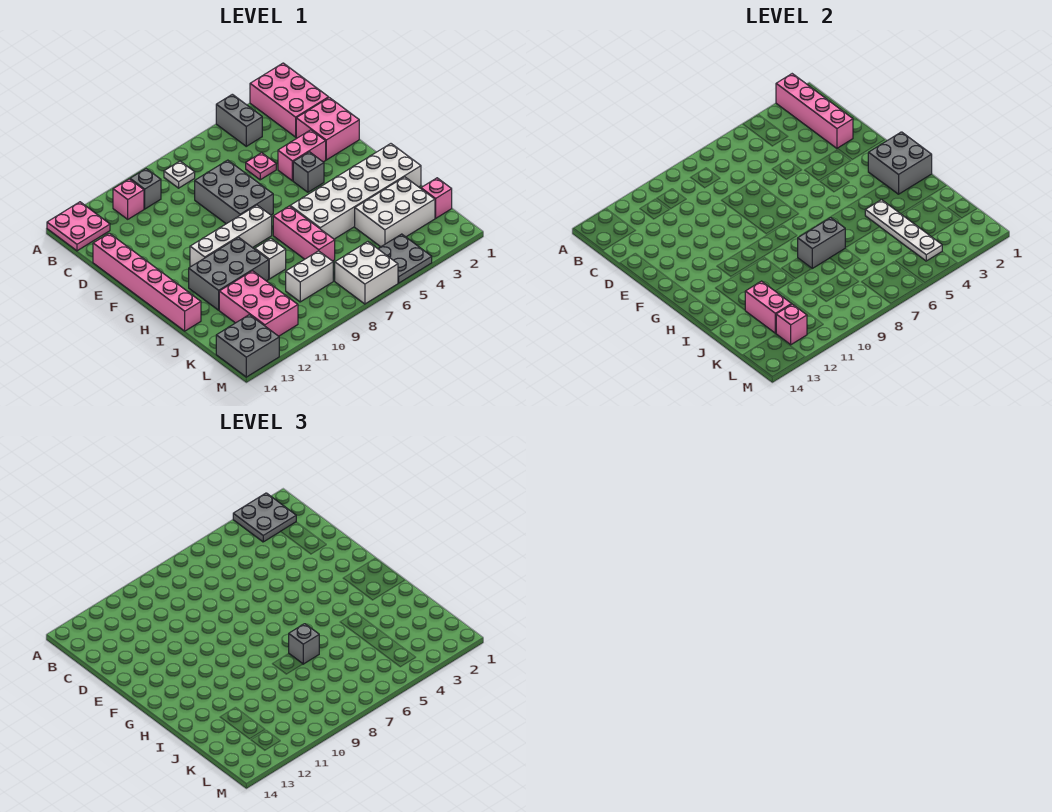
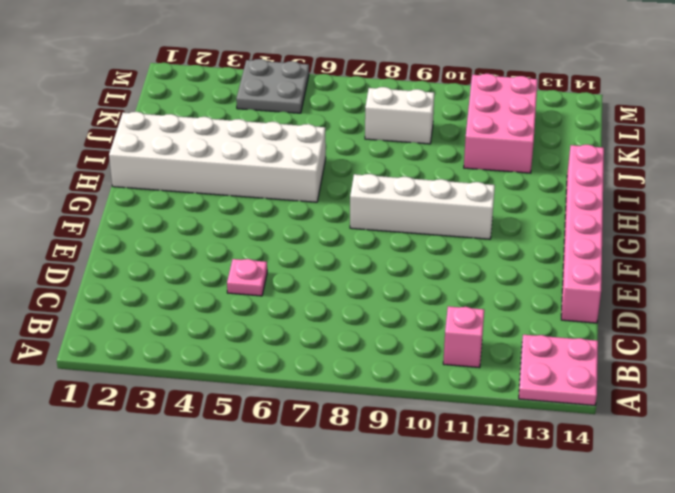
none -> pink 2x3 brick [250,63,329,137]
none -> grey 1x2 brick [216,94,262,146]
none -> white 1x1 plate [164,161,195,188]
none -> grey 1x1 brick [130,169,161,209]

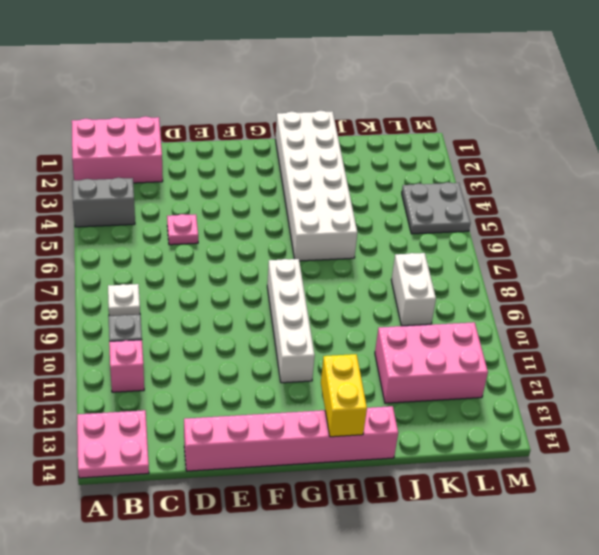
yellow 1x2 brick [321,354,367,437] -> none
none -> pink 2x2 brick [296,98,359,160]
none -> grey 2x3 brick [195,160,273,224]
none -> pink 1x2 brick [278,130,326,181]
none -> grey 1x1 brick [293,152,324,192]

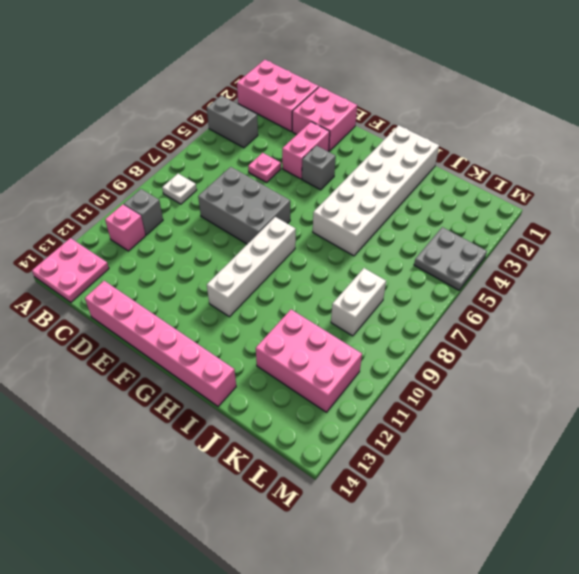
none -> pink 1x3 brick [273,206,335,261]
none -> grey 2x3 brick [189,237,269,310]
none -> white 1x1 brick [255,239,286,279]
none -> white 2x3 brick [355,177,435,247]

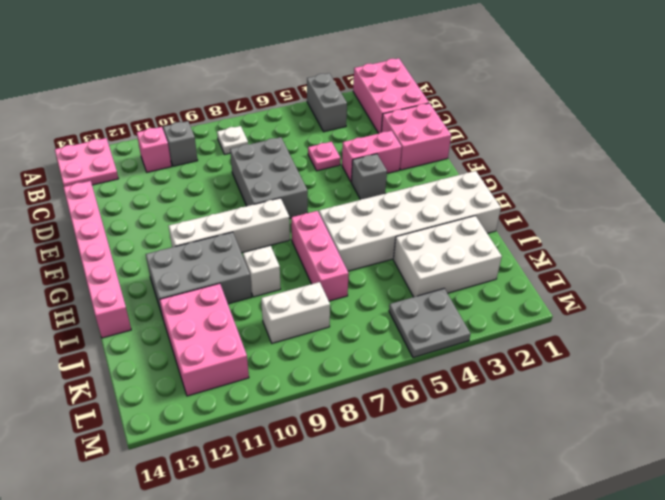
none -> pink 1x1 brick [421,178,452,218]
none -> white 2x2 brick [335,242,398,304]
none -> grey 2x2 brick [216,315,279,377]
none -> pink 1x4 brick [776,74,853,148]

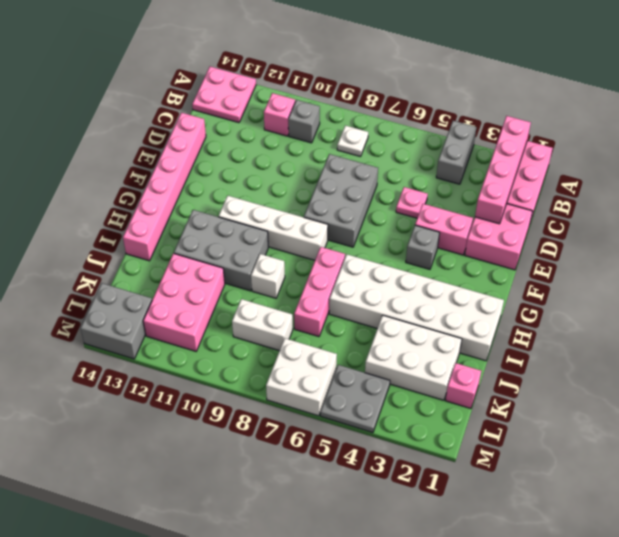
none -> grey 2x2 brick [868,132,932,194]
none -> white 1x4 plate [865,200,942,261]
none -> grey 1x2 brick [798,218,845,268]
none -> pink 1x2 brick [745,281,792,333]

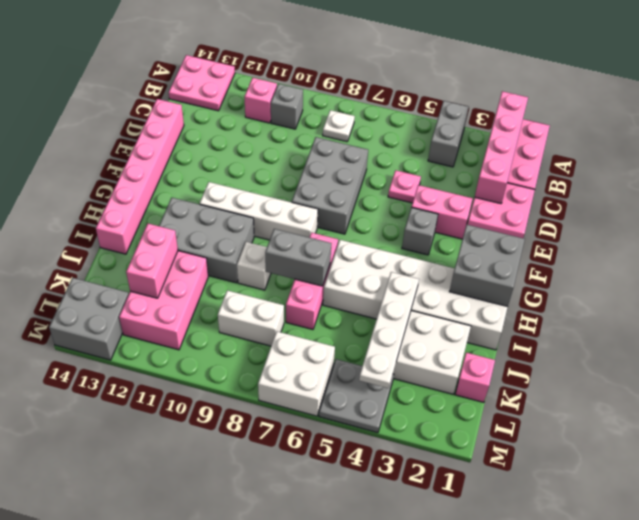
none -> pink 1x1 brick [776,304,807,345]
none -> grey 2x2 plate [233,493,296,542]
none -> grey 1x1 brick [289,624,319,664]

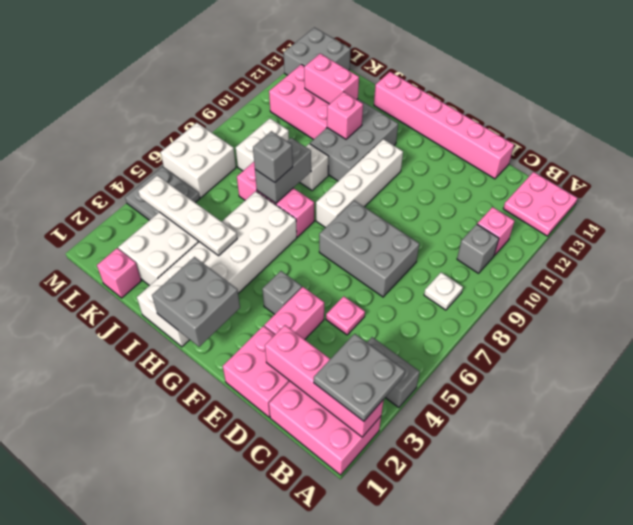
pink 1x1 brick [327,92,363,139] -> pink 1x1 brick moved to [776,304,807,345]

